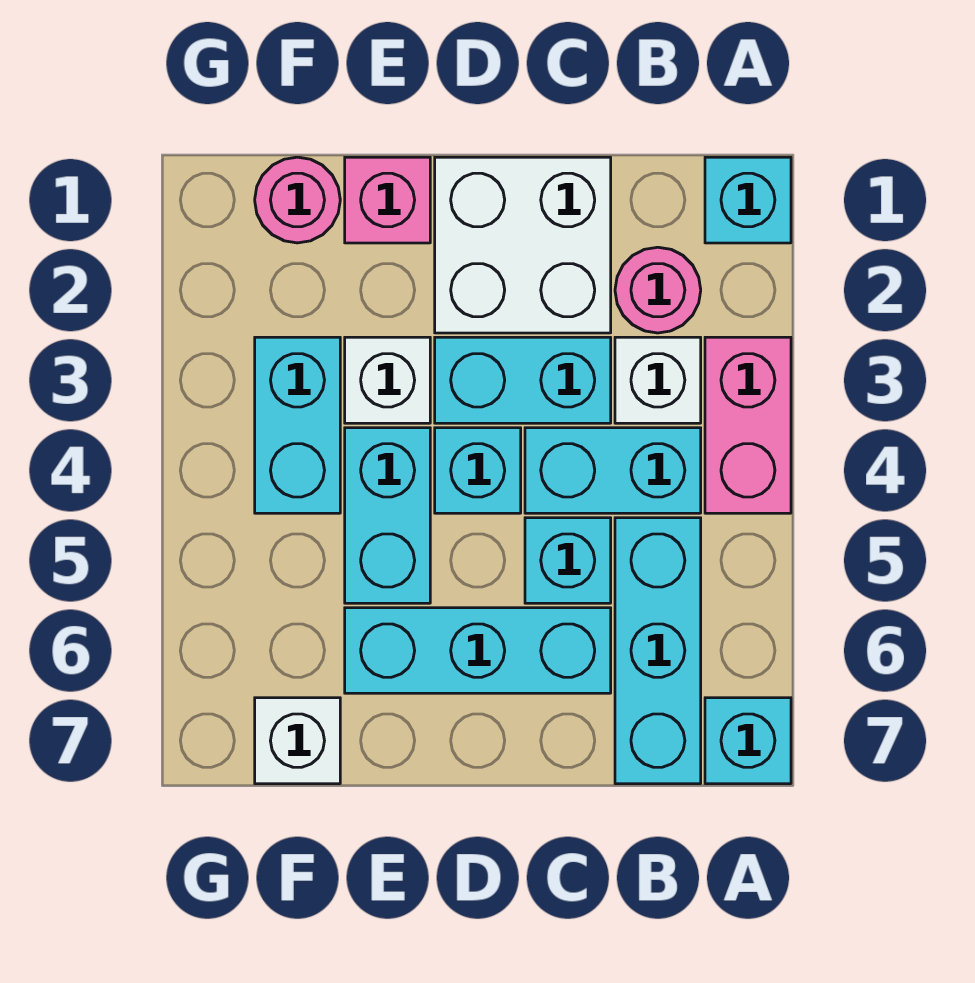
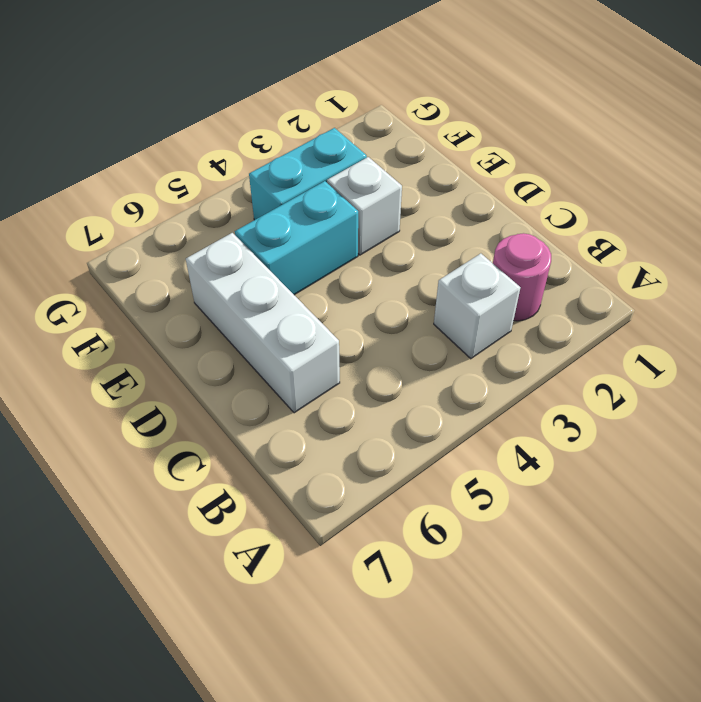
white 1x3 brick [186,233,340,413] -> cyan 1x3 brick [345,608,611,693]
none -> cyan 1x1 brick [705,157,791,243]
none -> pink 1x2 brick [705,337,791,513]
none -> cyan 1x1 brick [705,698,791,784]

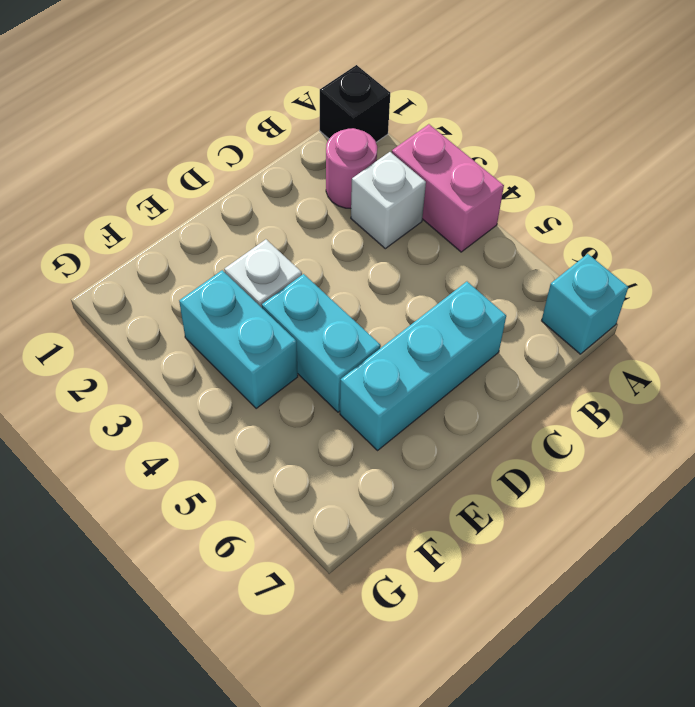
black 1x1 brick [320,65,390,142] -> cyan 1x1 brick [705,157,791,243]
none -> cyan 1x2 brick [525,428,701,513]
none -> cyan 1x3 brick [615,518,701,784]
none -> white 2x2 brick [435,157,611,333]

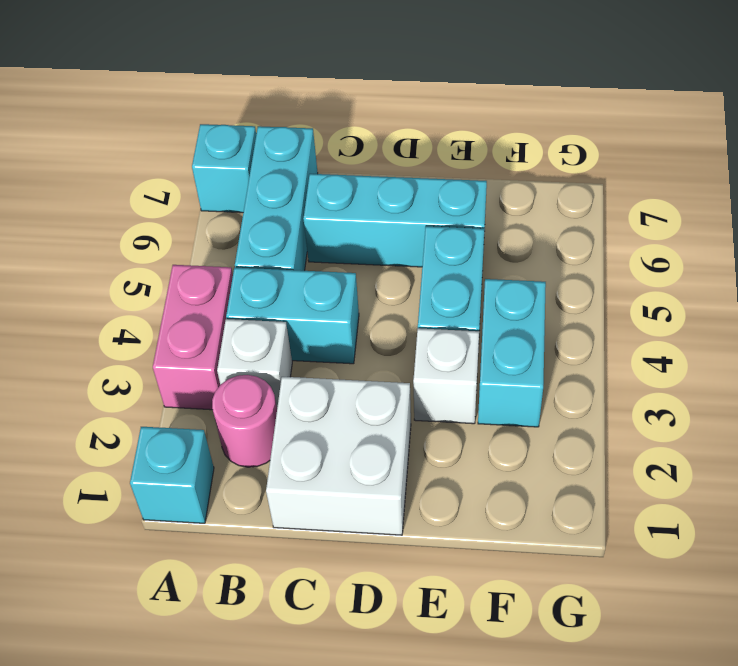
none -> cyan 1x2 brick [435,337,611,423]
none -> cyan 1x1 brick [525,518,611,603]
none -> cyan 1x1 brick [435,428,521,513]

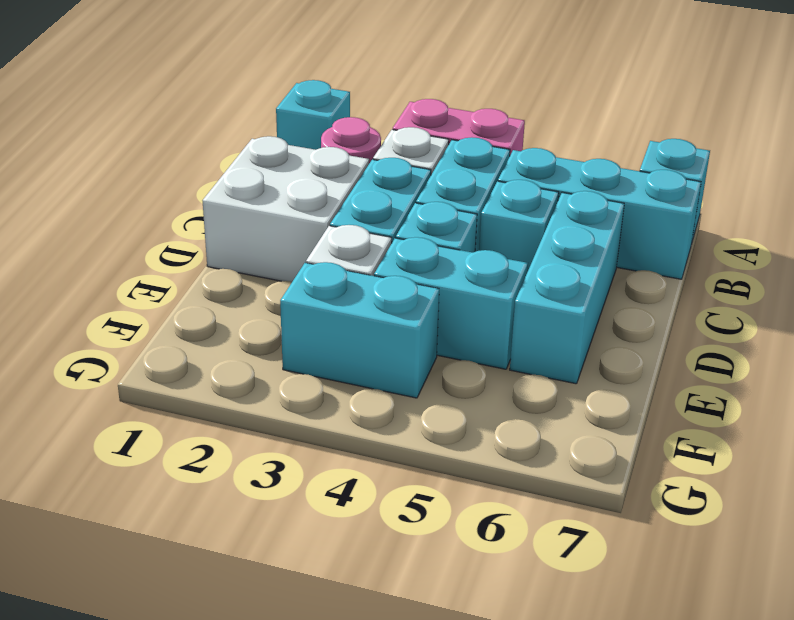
none -> pink 1x1 brick [345,157,430,243]
none -> pink 1x1 round brick [255,157,340,243]
none -> white 1x1 brick [255,698,340,784]

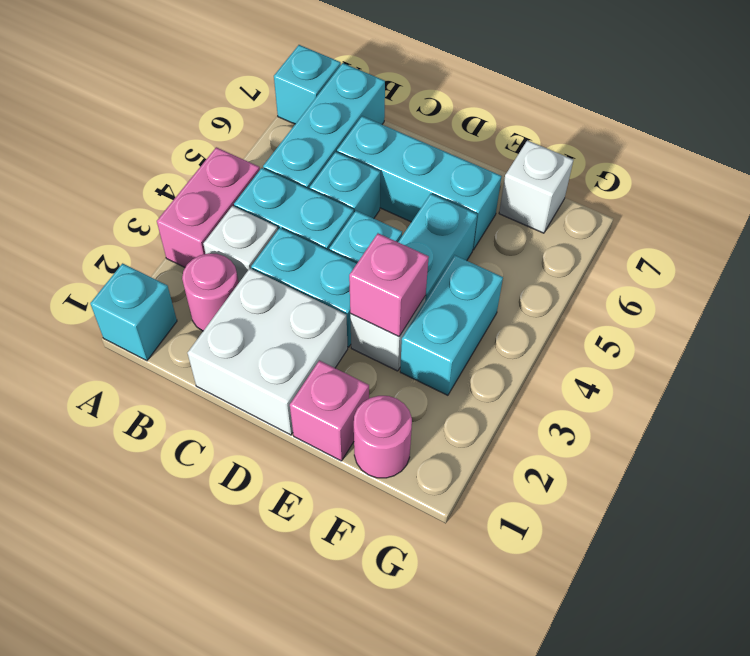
pink 1x1 brick [349,233,429,337] -> none

